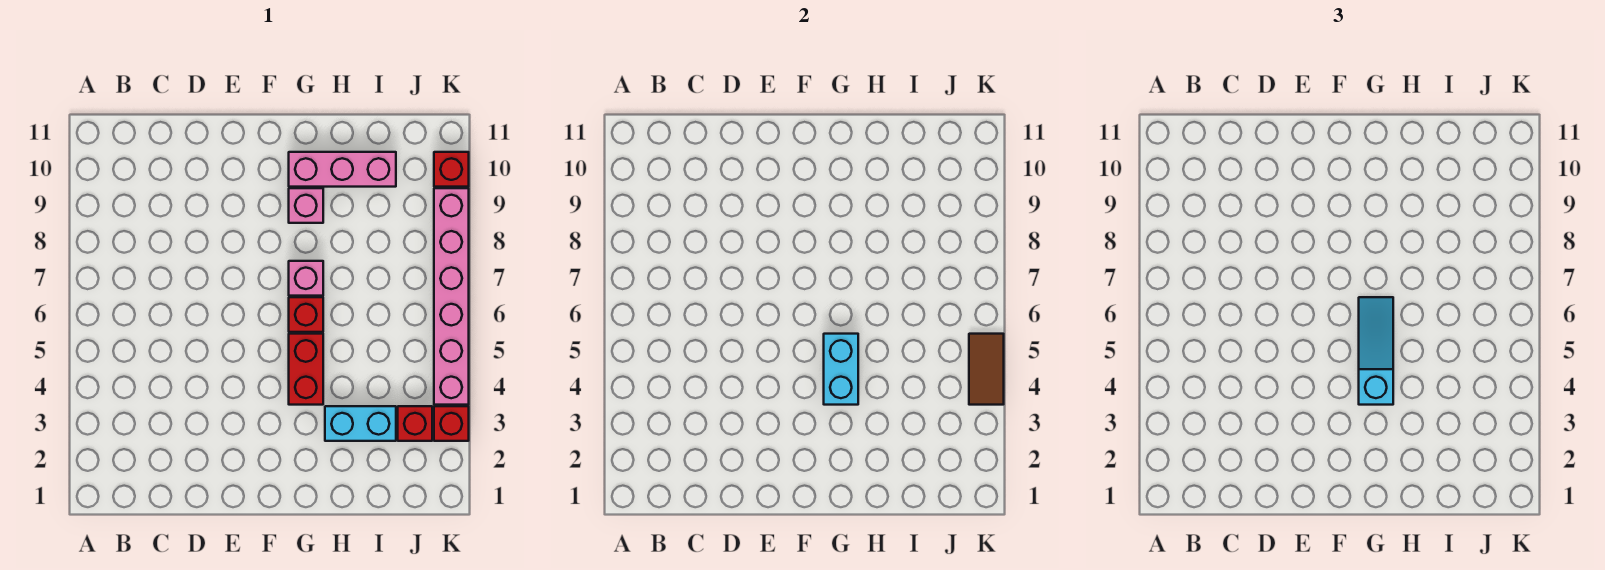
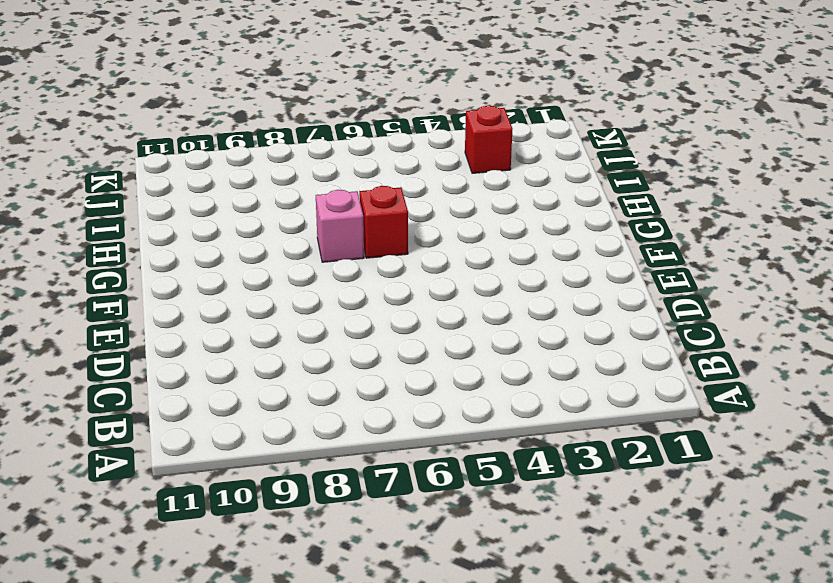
none -> red 1x2 brick [289,334,323,405]
none -> pink 1x1 brick [289,188,323,223]
none -> pink 1x3 brick [289,152,396,187]

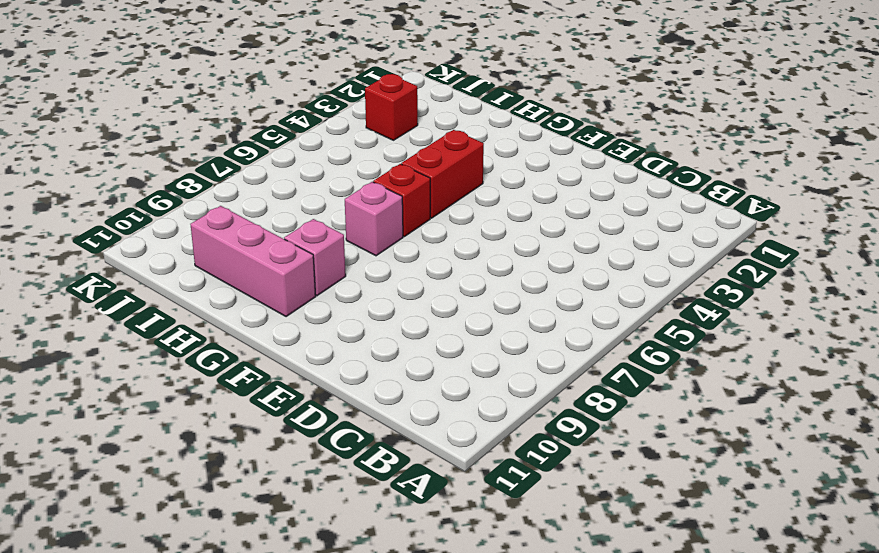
none -> cyan 1x2 brick [325,406,396,441]
none -> red 1x1 brick [434,406,469,441]
none -> pink 1x6 brick [434,188,469,405]

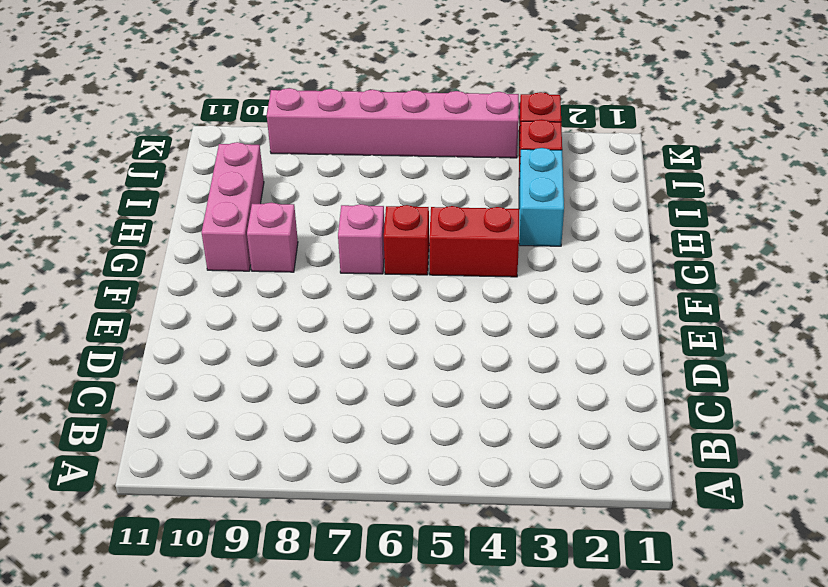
none -> red 1x1 brick [434,152,469,187]
none -> cyan 1x2 brick [824,334,858,405]
none -> brown 1x2 tile [969,334,1004,405]

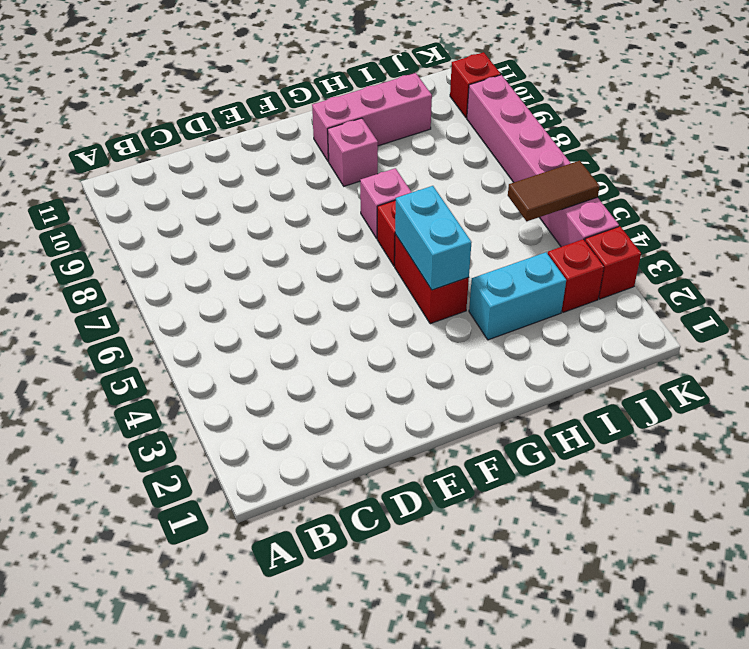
brown 1x2 tile [508,161,600,221] -> brown 1x2 tile turned to [969,334,1004,405]
none -> cyan 1x3 slope [1359,297,1393,405]

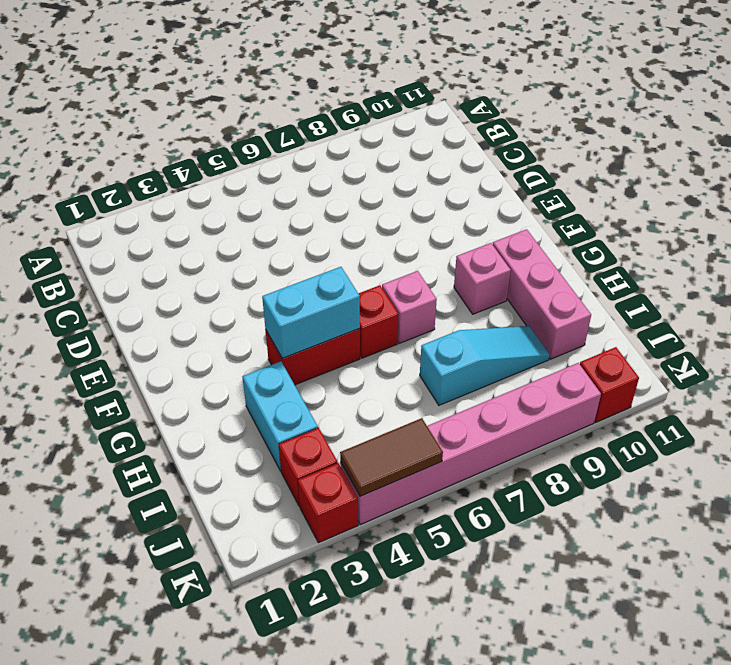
cyan 1x3 slope [420,326,550,405] -> cyan 1x3 slope moved to [1359,297,1393,405]

